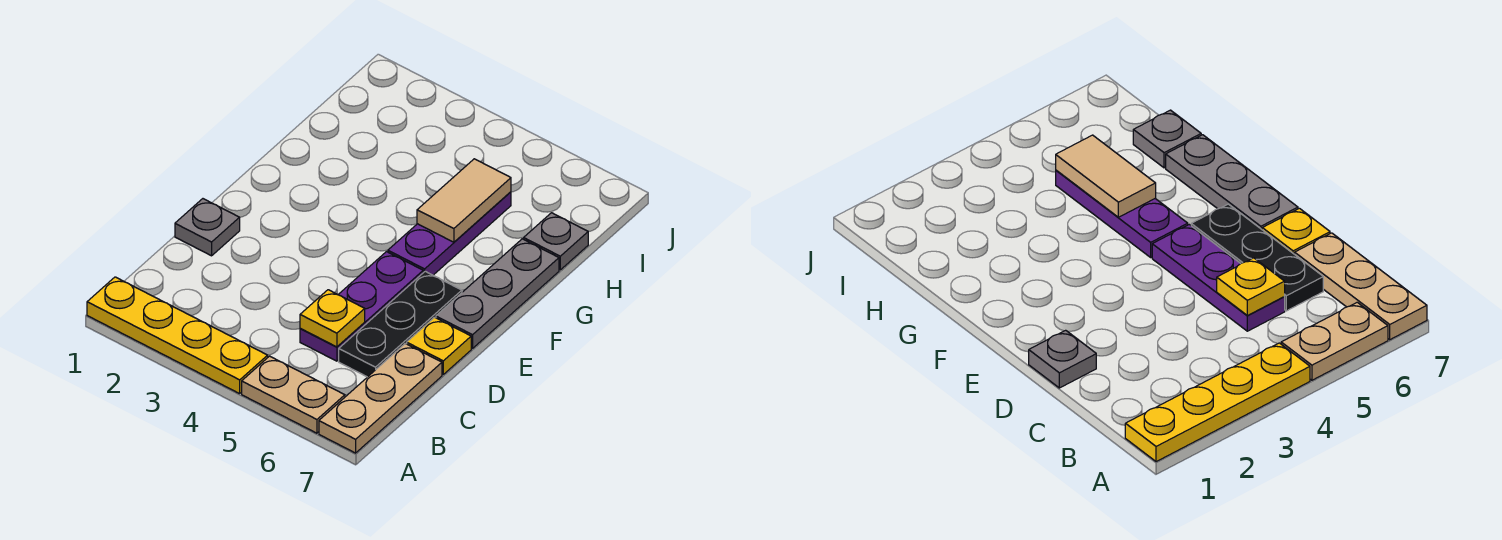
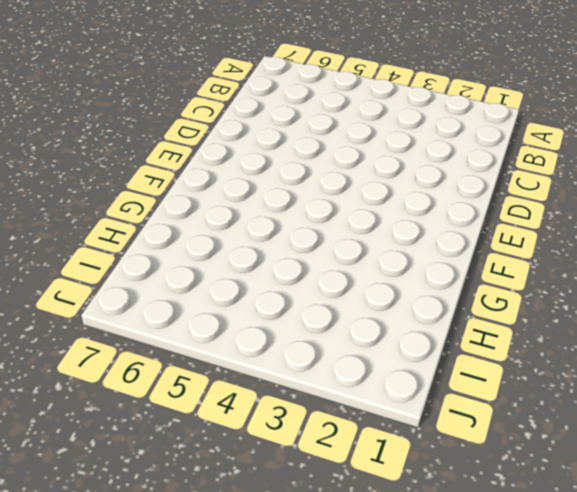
none -> yellow 1x4 plate [87,277,268,394]
none -> tan 1x2 plate [242,356,345,433]
none -> tan 1x3 plate [319,344,442,453]

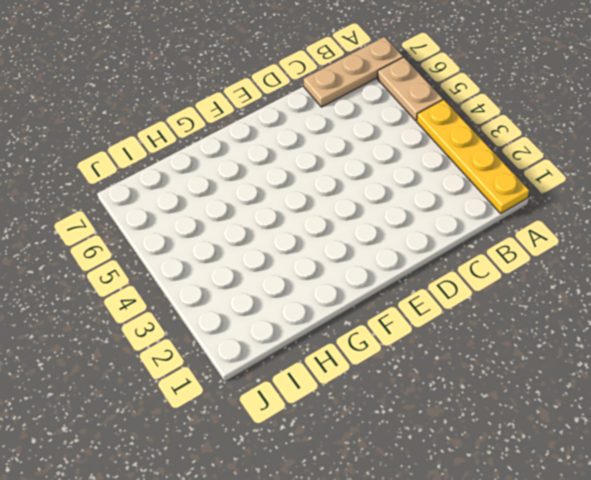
none -> purple 1x3 plate [300,252,423,361]
none -> black 1x3 plate [339,271,462,377]
none -> grey 1x1 plate [175,199,240,256]

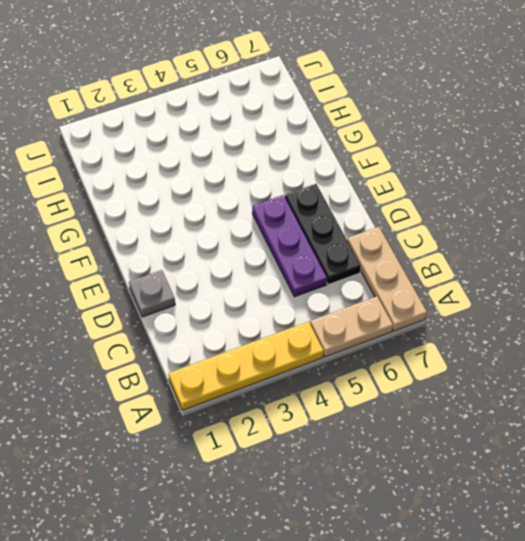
none -> yellow 1x1 plate [407,317,471,374]
none -> grey 1x3 plate [436,239,559,348]
none -> purple 1x3 plate [388,192,511,275]

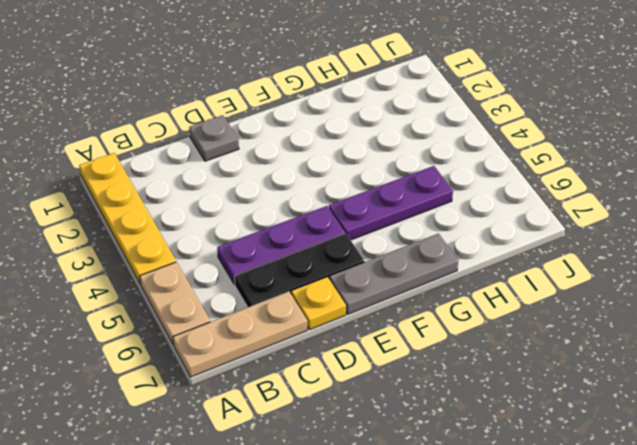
none -> grey 1x1 plate [524,213,588,270]
none -> yellow 1x1 plate [300,290,365,347]
none -> tan 1x2 tile [417,159,511,242]

